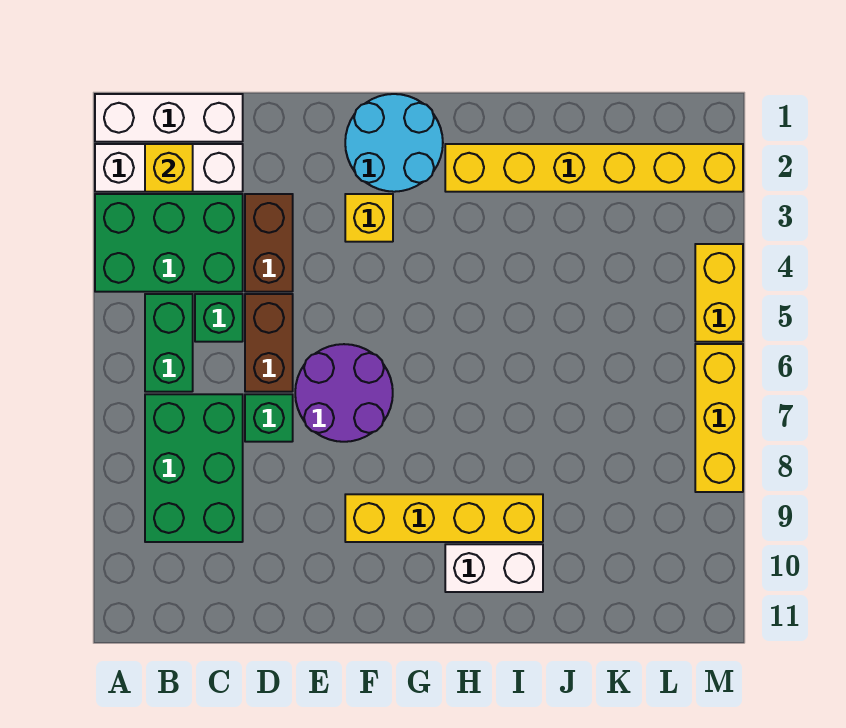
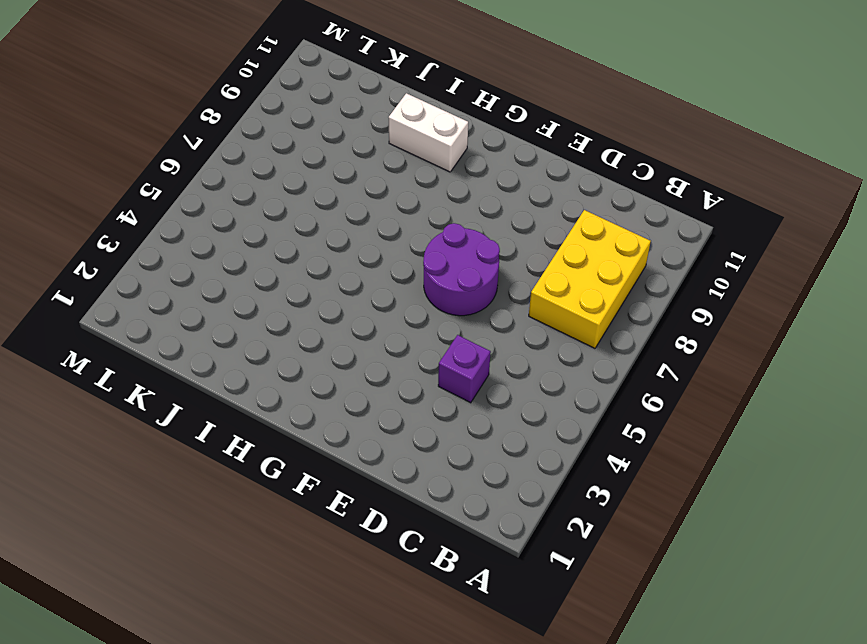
yellow 2x3 brick [529,210,651,348] -> green 2x3 brick [145,394,243,542]
purple 1x1 brick [438,335,491,403] -> brown 1x2 brick [245,194,293,292]
none -> white 1x3 brick [95,94,243,142]
none -> white 1x3 brick [95,144,243,192]
none -> green 2x3 brick [95,194,243,292]

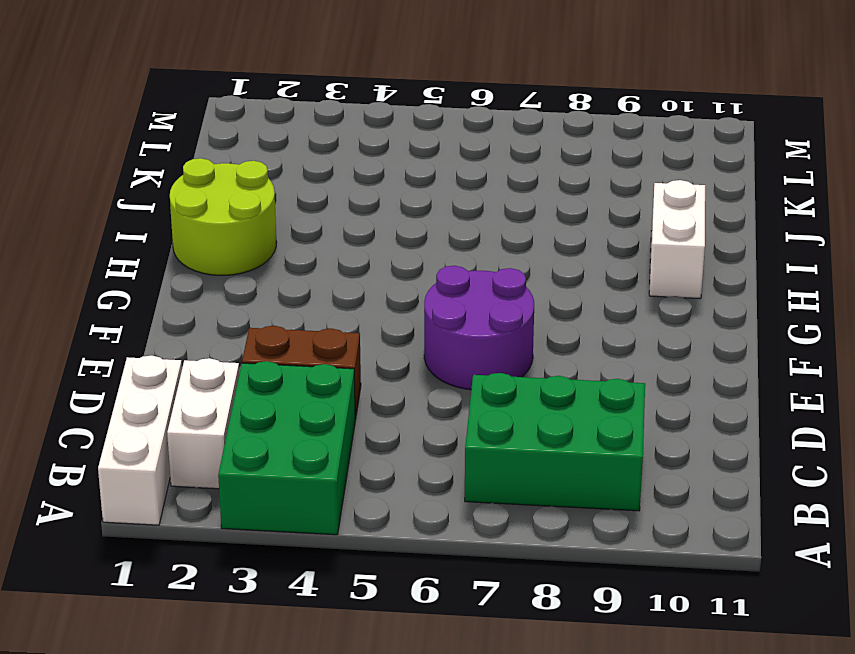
white 1x2 brick [167,358,239,489] -> white 1x3 brick [95,144,243,192]
lime 2x2 round brick [170,158,276,275] -> yellow 1x6 brick [445,144,743,192]
none -> green 1x2 brick [145,294,193,392]
none -> green 1x1 brick [195,294,243,342]
none -> brown 1x2 brick [245,294,293,392]

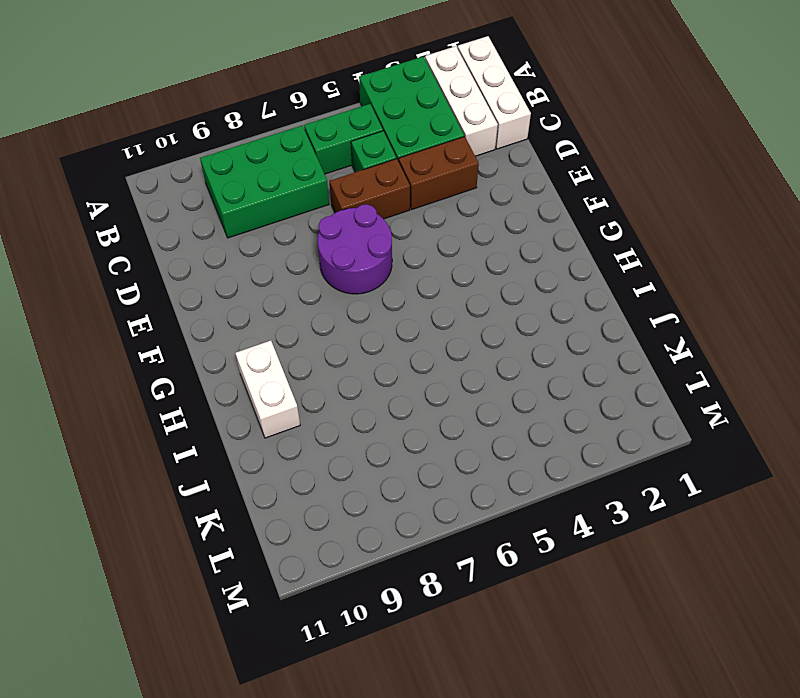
none -> green 1x1 brick [245,394,293,442]
none -> cyan 2x2 round brick [345,94,443,192]
none -> yellow 1x1 brick [345,194,393,242]

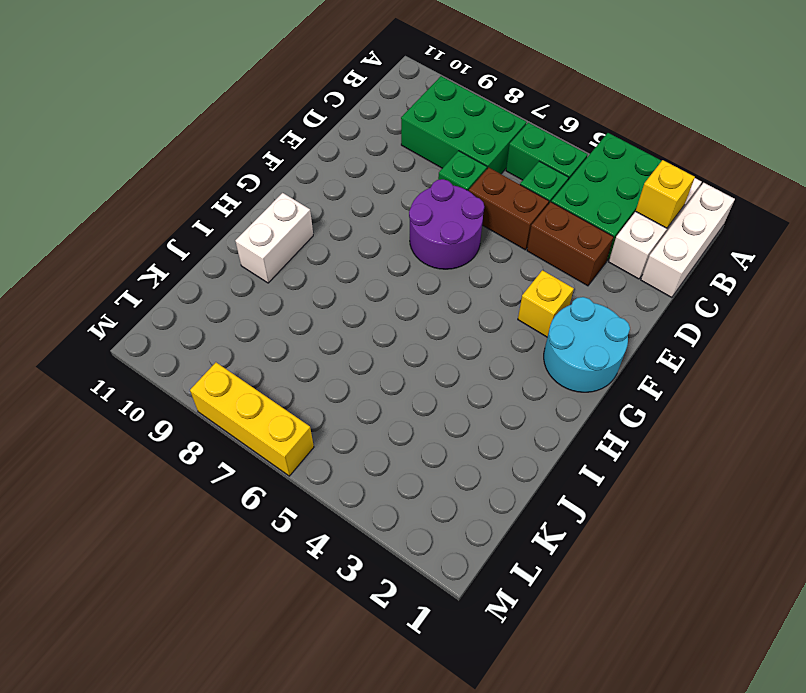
none -> yellow 1x4 brick [345,494,543,542]
none -> yellow 1x6 brick [445,144,743,192]
none -> yellow 1x2 brick [695,244,743,342]

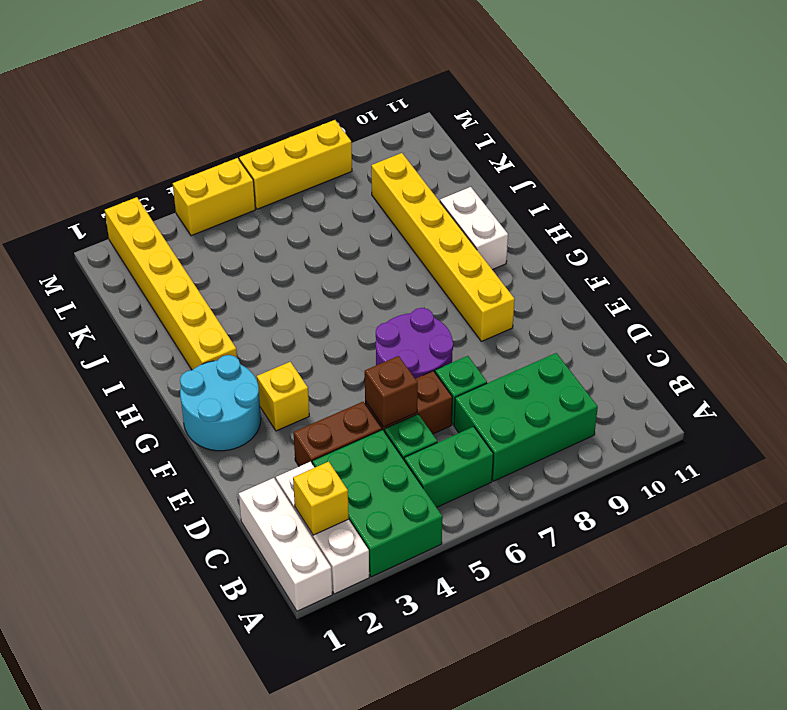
brown 1x1 brick [365,356,418,427] -> none
yellow 1x6 brick [371,153,515,341] -> yellow 1x4 brick [345,494,543,542]

